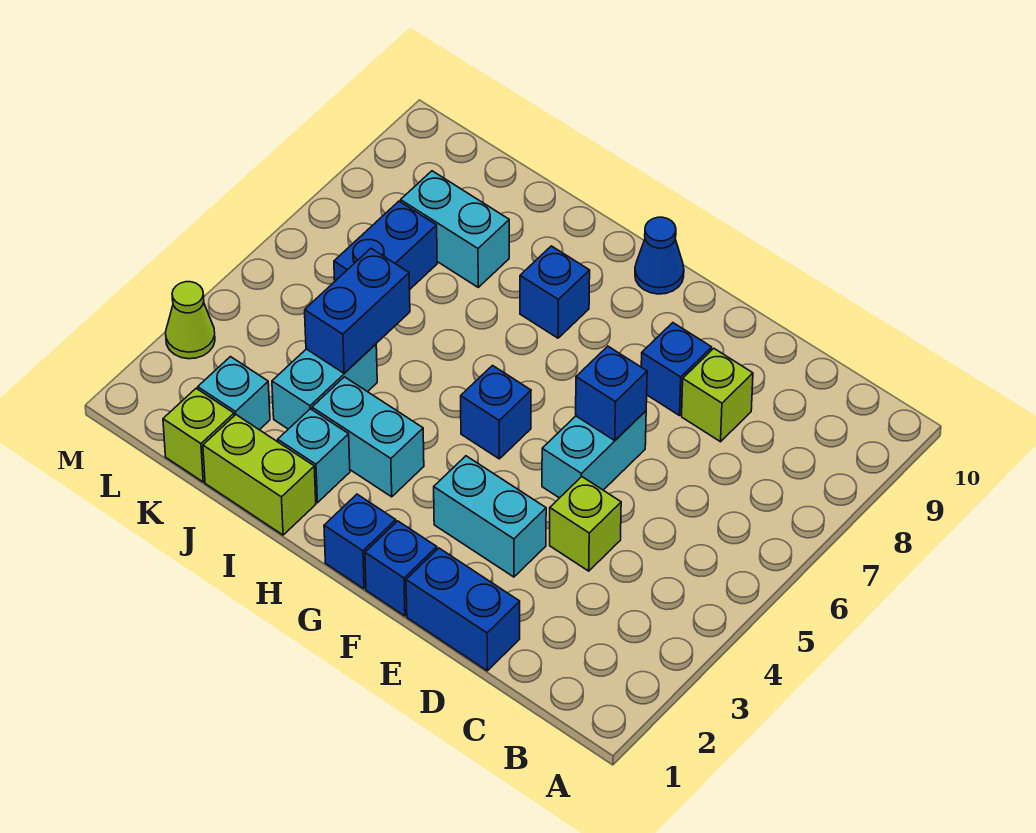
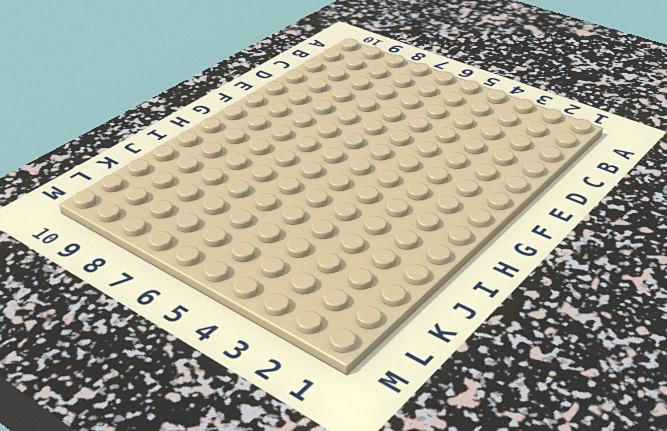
none -> blue 1x2 brick [406,548,520,671]
none -> lime 1x1 brick [550,477,621,571]
none -> lime 1x1 brick [682,349,753,442]

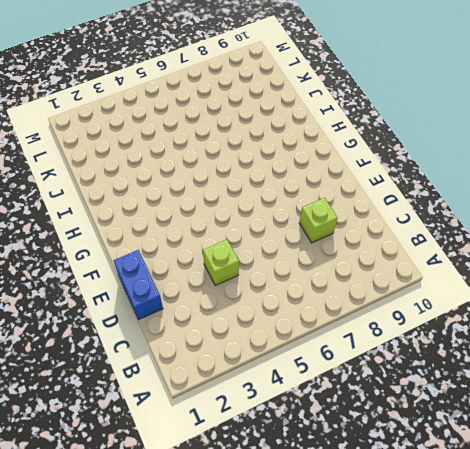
none -> cyan 1x2 brick [434,456,546,577]
none -> cyan 1x2 brick [542,411,646,498]
none -> blue 1x1 brick [641,323,712,416]

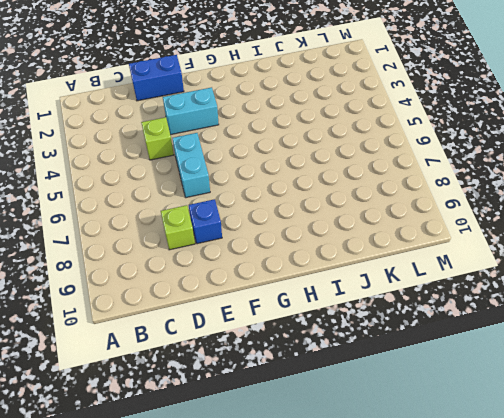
none -> blue 1x1 brick [365,521,437,616]
none -> blue 1x1 brick [324,494,396,589]
none -> blue 1x1 brick [461,366,531,459]

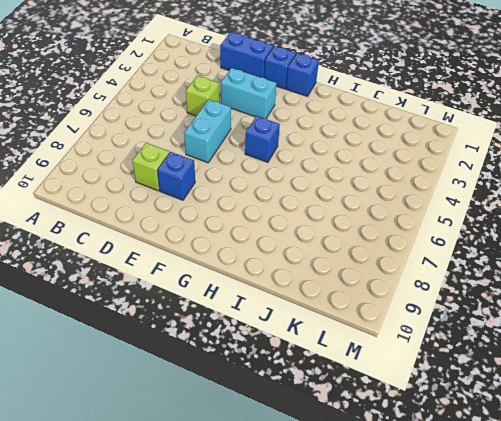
none -> blue 1x1 cone [635,217,684,294]
none -> cyan 1x2 brick [312,377,424,497]
none -> blue 1x1 brick [520,246,590,338]

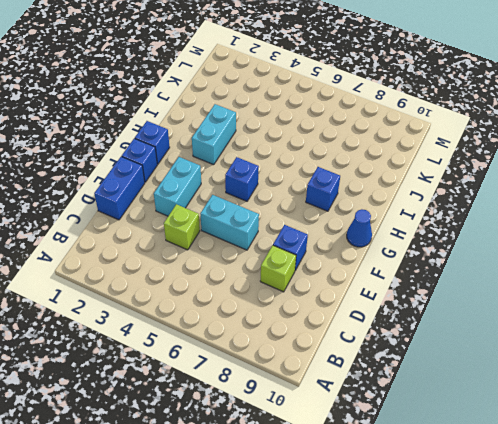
none -> lime 1x2 brick [203,415,316,535]
none -> cyan 1x1 brick [278,409,350,503]
none -> cyan 1x2 brick [272,344,377,429]

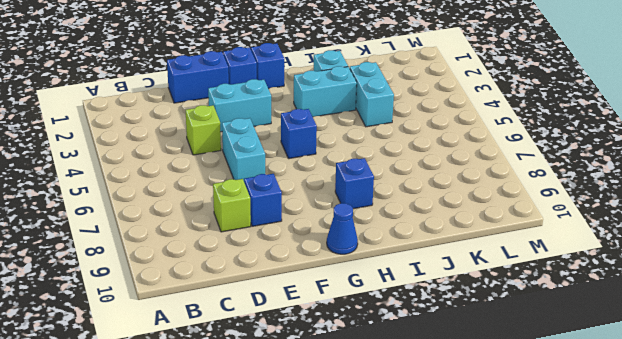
none -> lime 1x2 brick [203,415,316,535]
none -> cyan 1x2 brick [401,171,509,287]
none -> lime 1x1 brick [163,389,234,482]

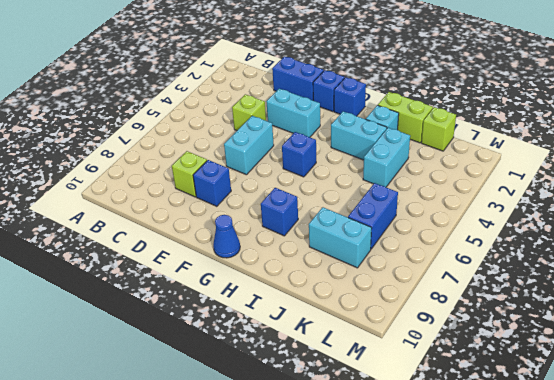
none -> cyan 1x1 brick [198,357,270,430]
none -> lime 1x1 cone [166,282,215,359]
none -> blue 1x1 brick [576,346,647,440]

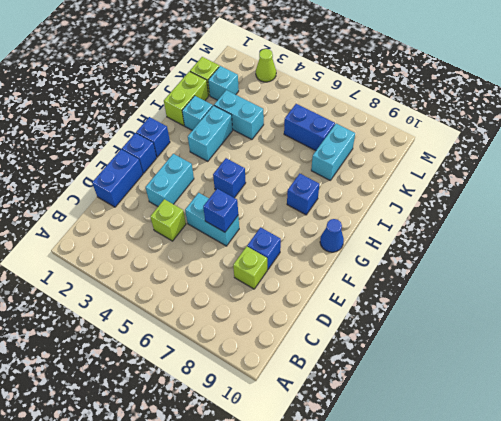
none -> blue 1x2 brick [305,249,410,373]

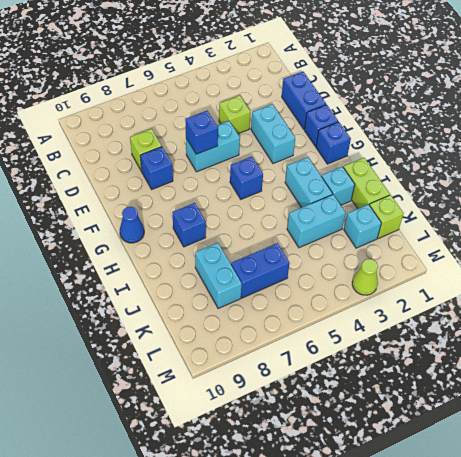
none -> blue 1x2 brick [305,249,410,373]

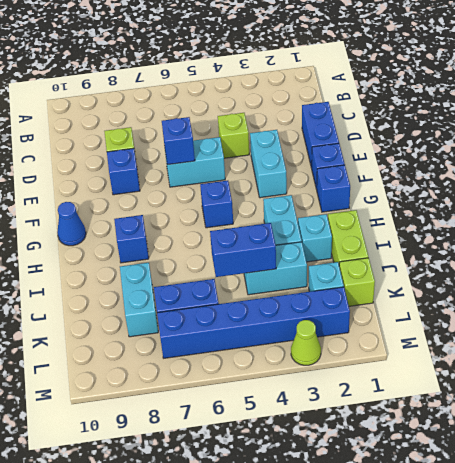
blue 1x6 brick [157,287,350,358] -> none

